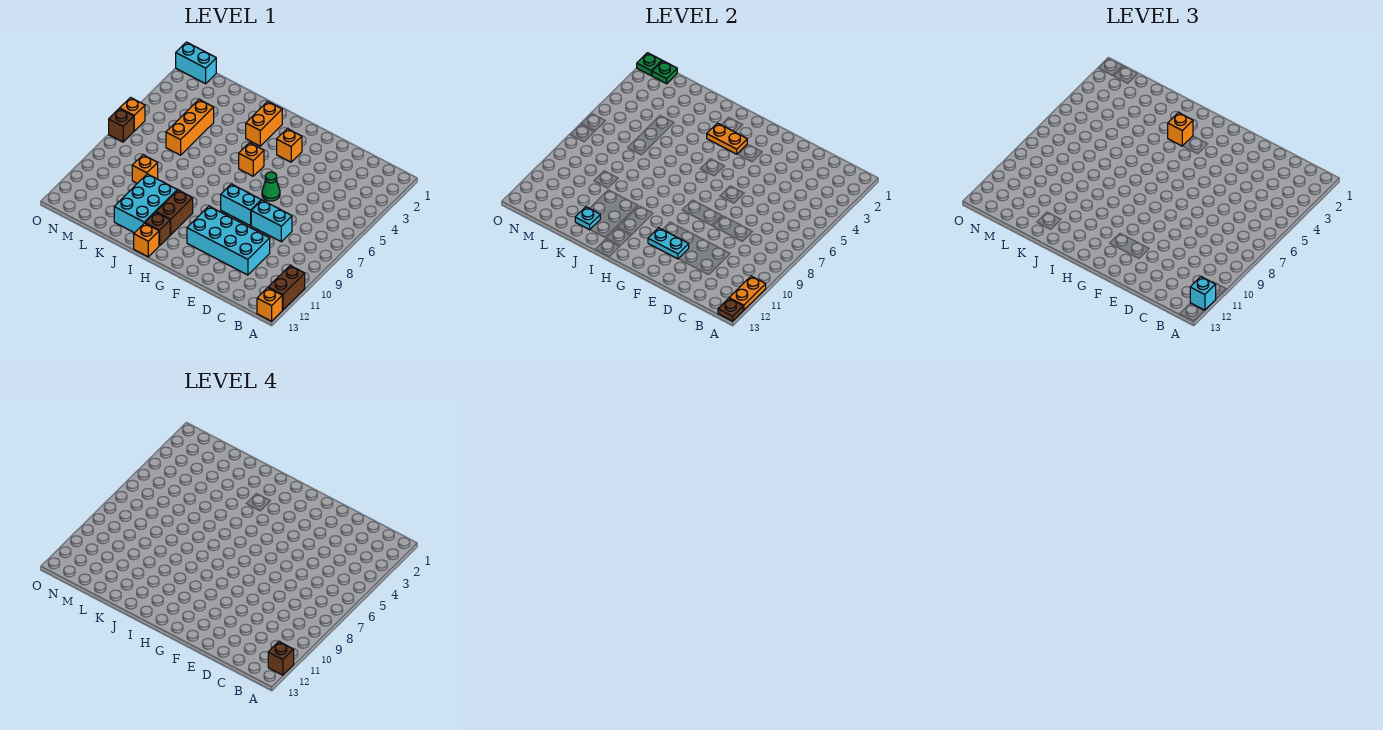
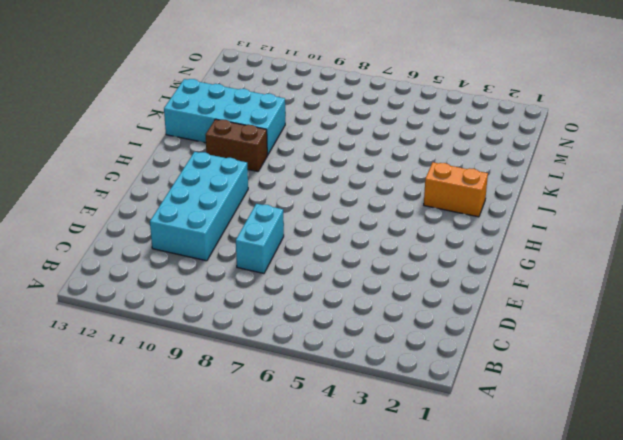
cyan 2x4 brick [164,79,285,155] -> cyan 2x3 brick [114,174,177,233]
none -> brown 1x2 brick [268,266,305,310]
none -> orange 1x1 brick [257,288,282,321]
none -> green 1x1 cone [262,172,280,201]

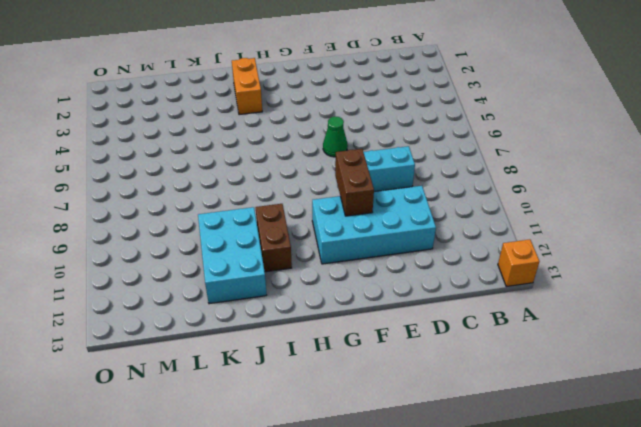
brown 1x2 brick [335,149,374,216] -> brown 1x2 brick moved to [268,266,305,310]
none -> cyan 1x2 brick [221,184,261,226]
none -> orange 1x1 brick [277,129,302,162]
none -> orange 1x1 brick [239,143,264,176]

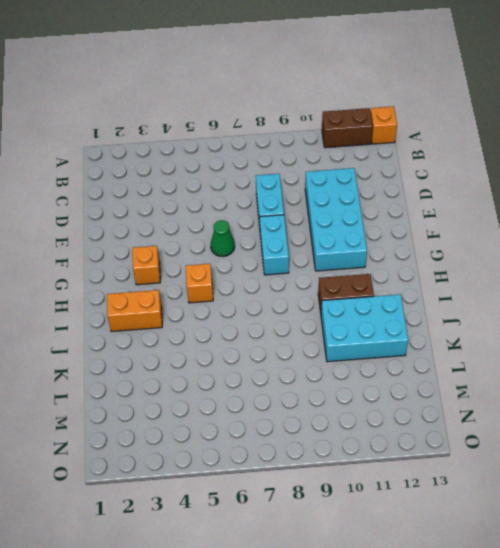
none -> brown 1x1 brick [145,212,170,246]
none -> orange 1x1 brick [134,223,159,257]
none -> orange 1x3 brick [166,100,214,155]

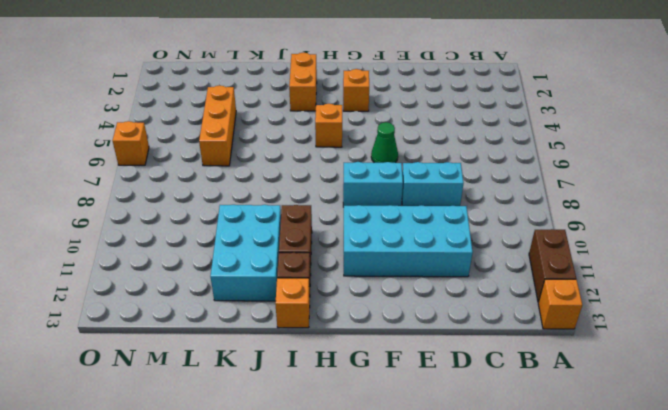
none -> orange 1x1 brick [132,155,158,183]
none -> cyan 1x2 brick [176,42,216,84]
none -> brown 1x1 brick [109,108,134,142]

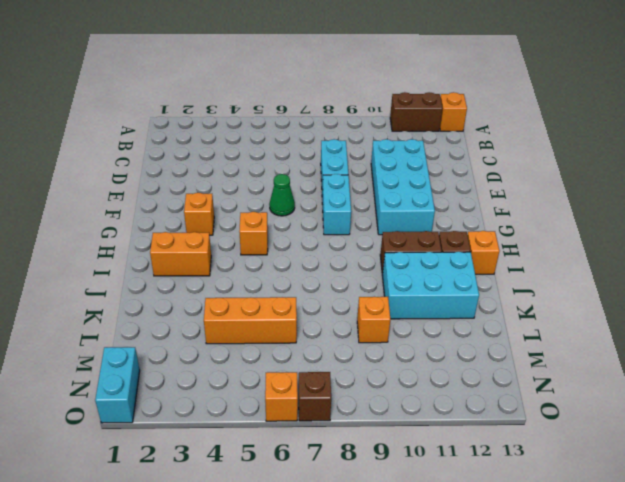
none -> orange 1x2 plate [729,276,766,310]
none -> brown 1x1 plate [718,298,743,321]
none -> cyan 1x2 plate [648,228,689,259]

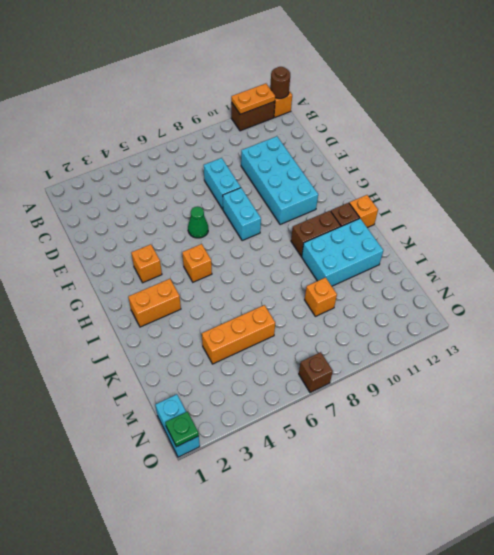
brown 1x1 round brick [270,67,290,99] -> brown 1x1 plate [718,298,743,321]
none -> orange 1x1 brick [120,98,145,131]
none -> cyan 1x2 plate [648,228,689,259]
none -> orange 1x2 plate [707,123,747,154]

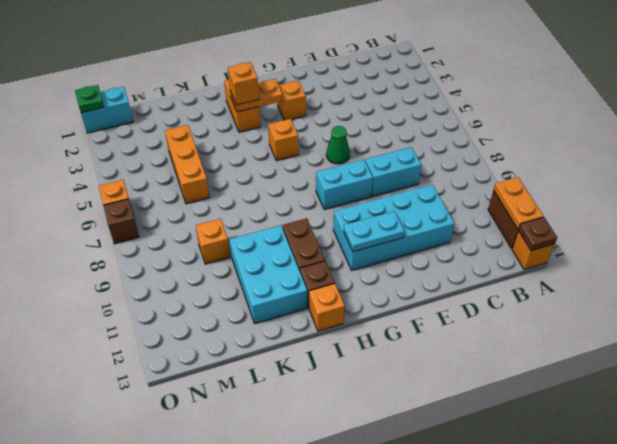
none -> cyan 1x1 plate [575,207,600,230]
none -> green 1x1 plate [652,61,677,84]
none -> cyan 1x1 brick [1190,277,1216,310]

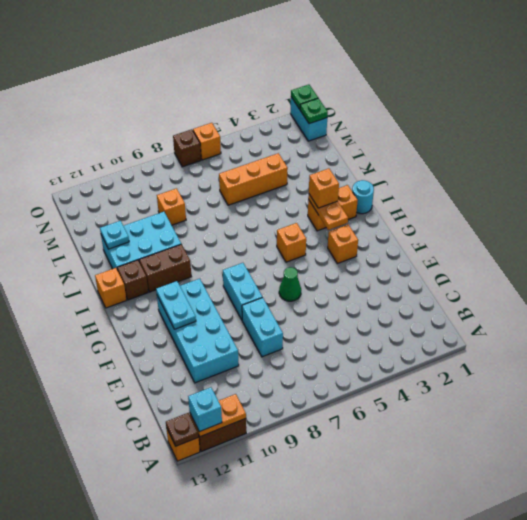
cyan 1x1 round brick [352,180,374,214] -> none
none -> brown 1x1 brick [268,642,294,675]

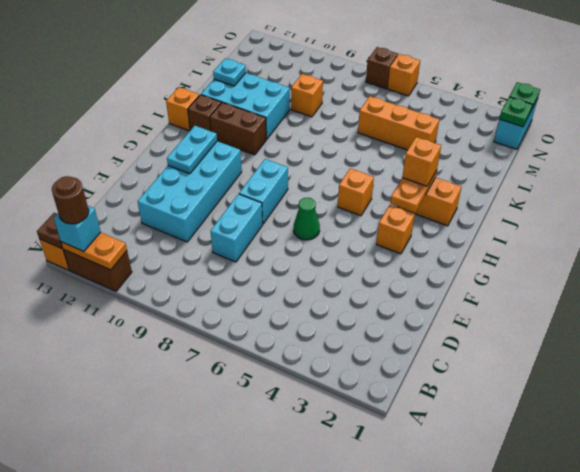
brown 1x1 round brick [52,176,89,224] -> brown 1x1 brick [268,642,294,675]

